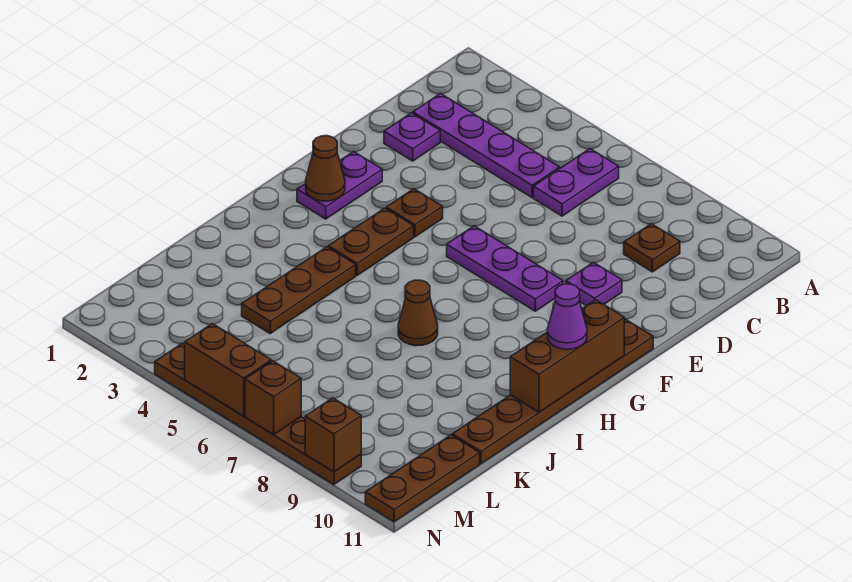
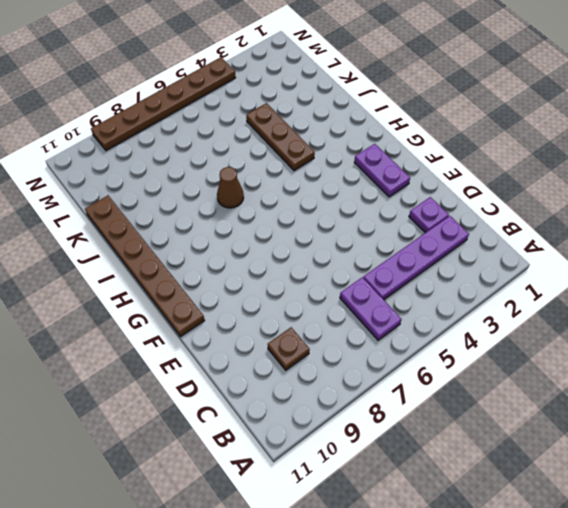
none -> purple 1x1 plate [566,262,622,306]
none -> brown 1x1 plate [386,189,443,237]
none -> purple 1x3 plate [447,226,563,311]

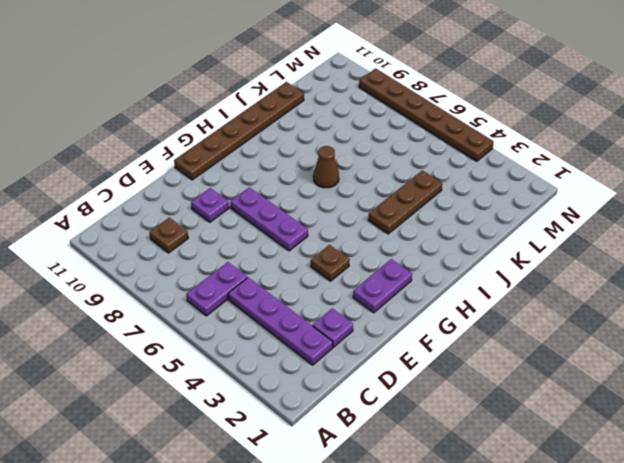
none -> brown 1x2 plate [328,208,414,276]
none -> brown 1x3 plate [365,435,480,522]
none -> brown 1x1 cone [306,136,345,201]

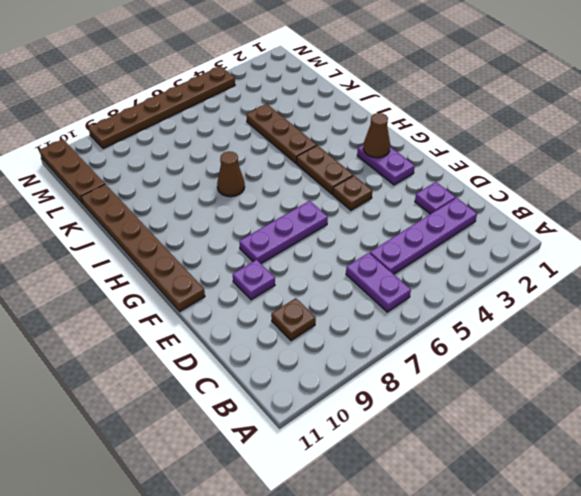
none -> brown 1x3 brick [510,300,624,412]
none -> brown 1x2 brick [185,324,271,416]
none -> brown 1x1 brick [245,361,301,434]

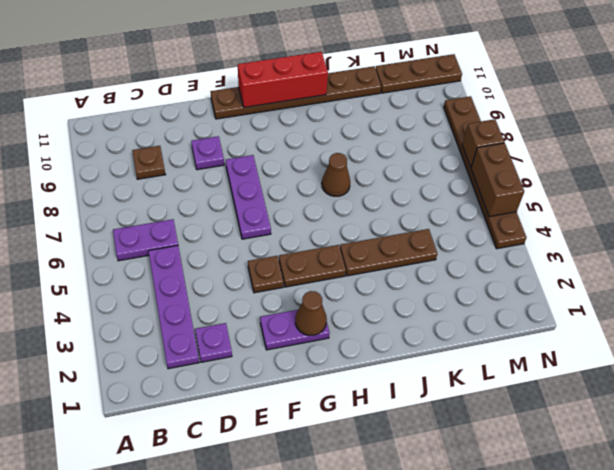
red 1x3 brick [238,52,328,107] -> brown 1x3 brick [510,300,624,412]
none -> brown 1x1 brick [305,398,361,472]
none -> purple 1x1 cone [548,284,587,349]

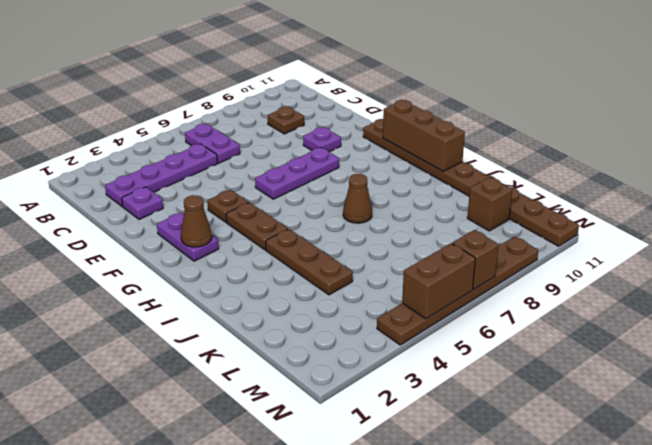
brown 1x1 brick [467,177,512,231] -> brown 1x1 brick moved to [305,398,361,472]
none -> purple 1x1 cone [548,284,587,349]

